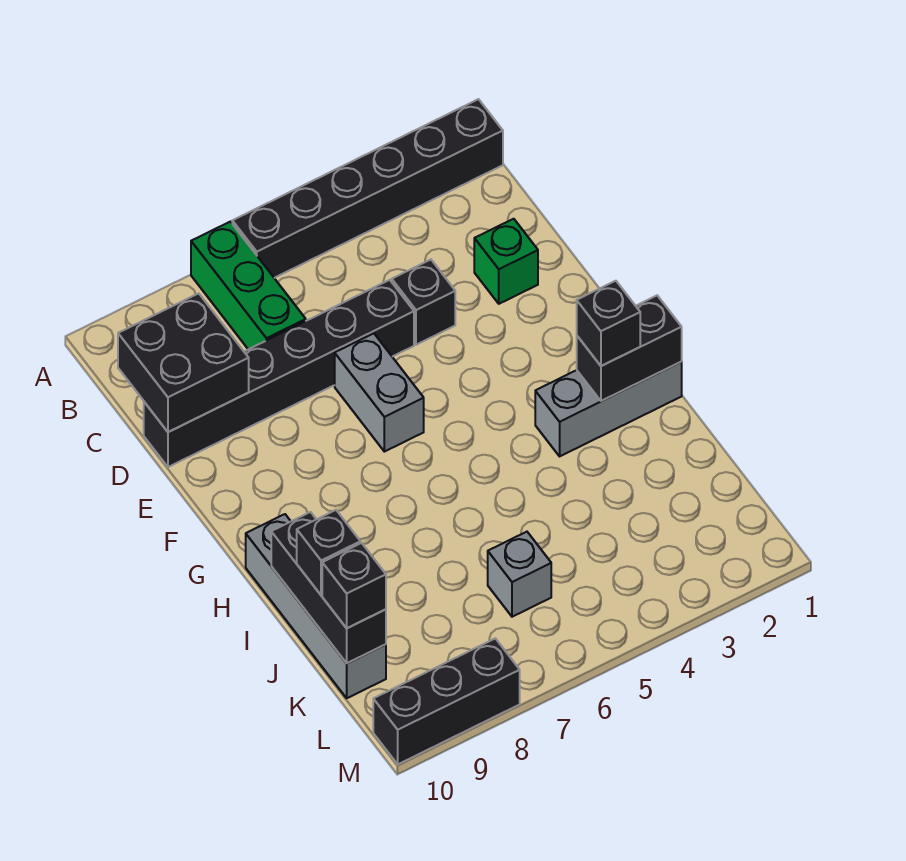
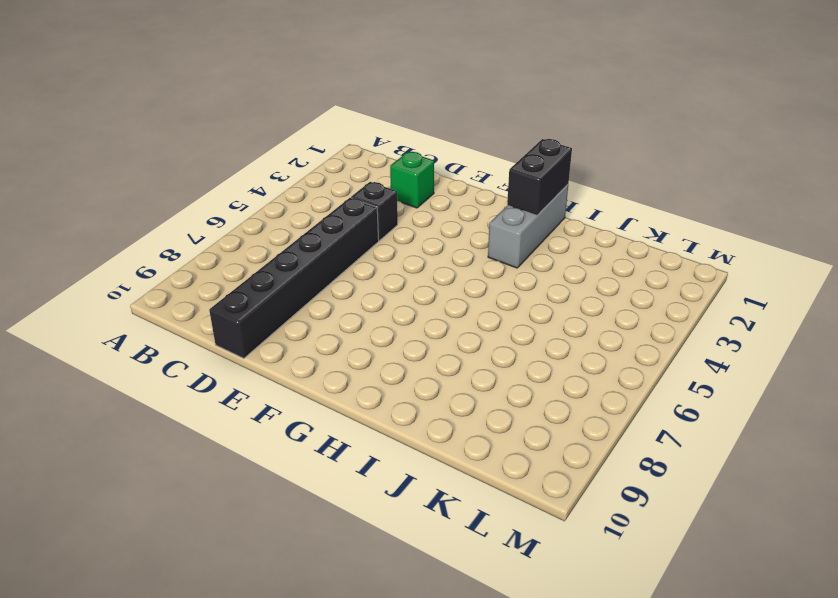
none -> black 1x6 brick [232,99,503,278]
none -> green 1x3 brick [191,222,306,349]
none -> grey 1x2 brick [335,333,424,452]

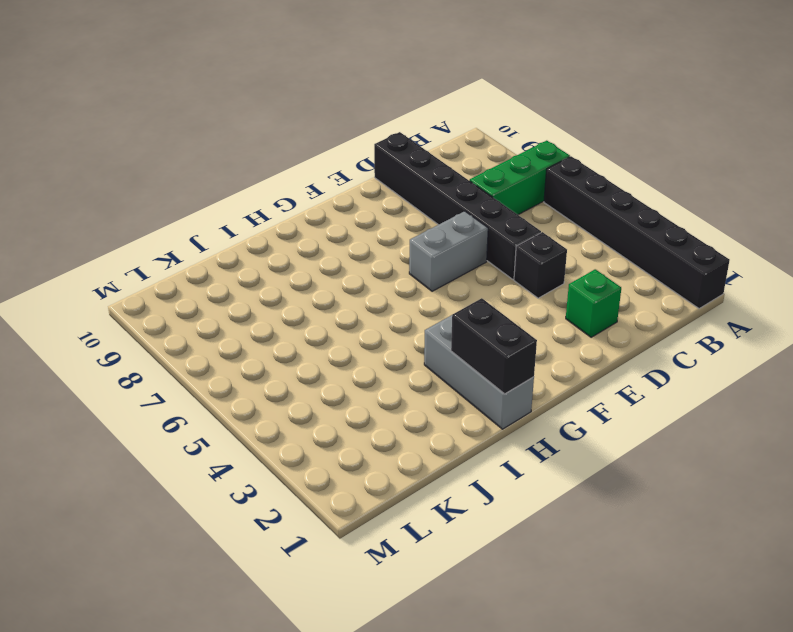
none -> grey 1x4 brick [246,514,386,698]
none -> grey 1x1 brick [488,532,551,617]
none -> black 1x3 brick [373,638,520,764]

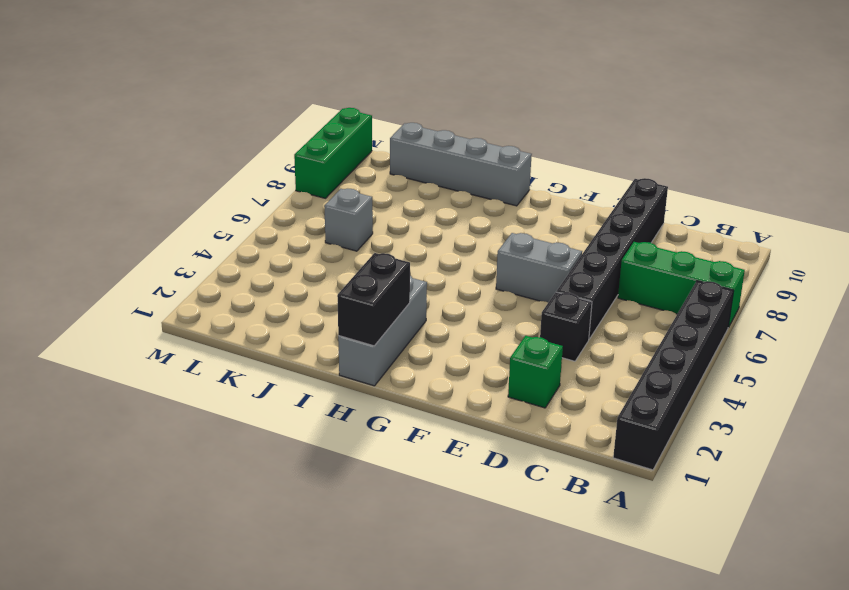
green 1x3 brick [294,108,372,198] -> black 1x3 brick [373,638,520,764]
none -> black 2x2 brick [118,293,249,432]
none -> black 1x3 brick [271,512,386,663]
none -> black 1x1 brick [577,281,640,366]

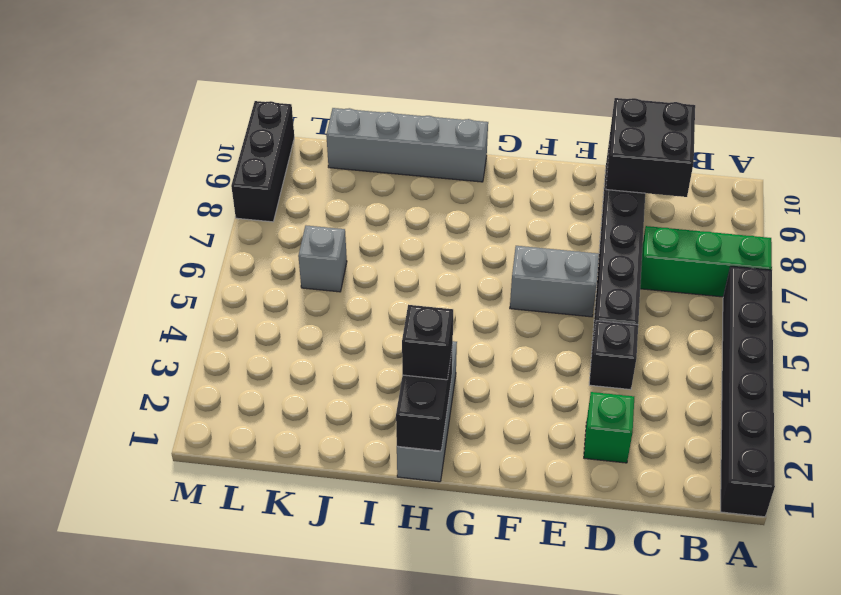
none -> black 1x3 brick [271,512,386,663]
none -> black 1x1 brick [297,510,360,595]
none -> black 1x1 brick [322,543,386,628]

